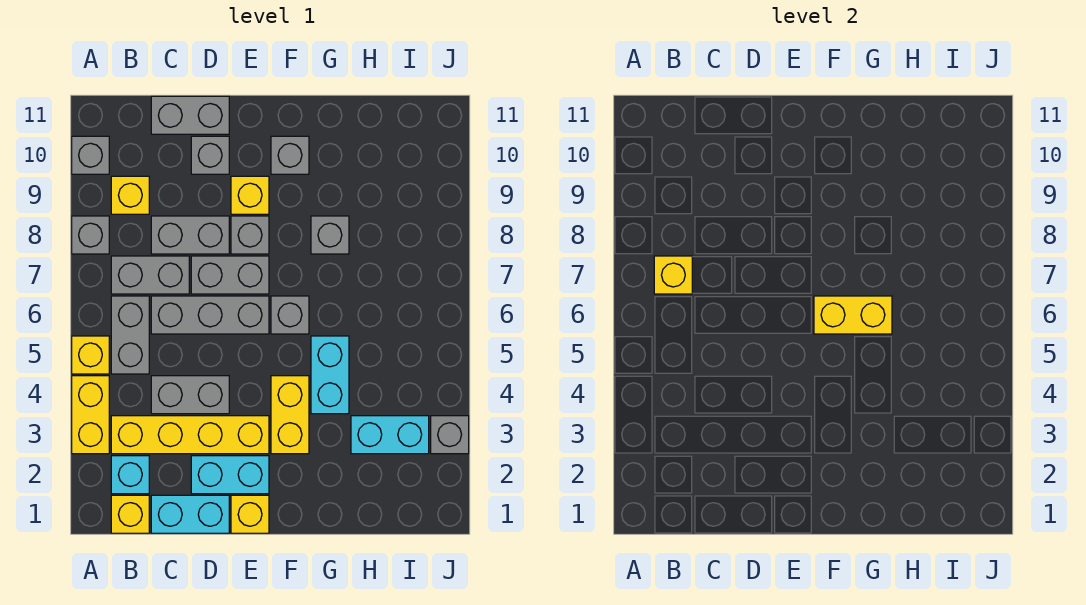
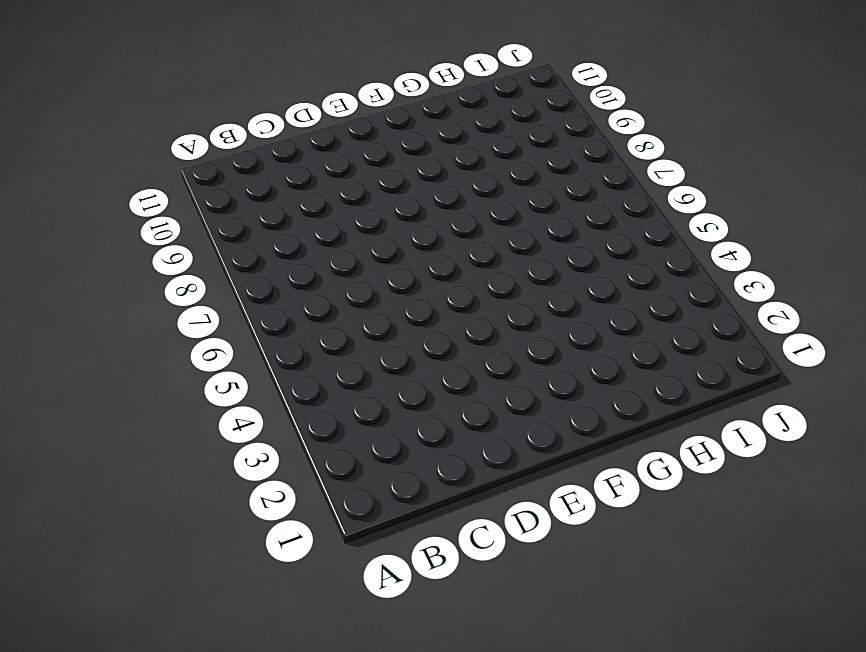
none -> yellow 1x2 brick [72,376,109,454]
none -> yellow 1x1 brick [72,336,109,374]
none -> grey 1x1 brick [72,216,109,254]
none -> grey 1x1 brick [72,136,109,174]

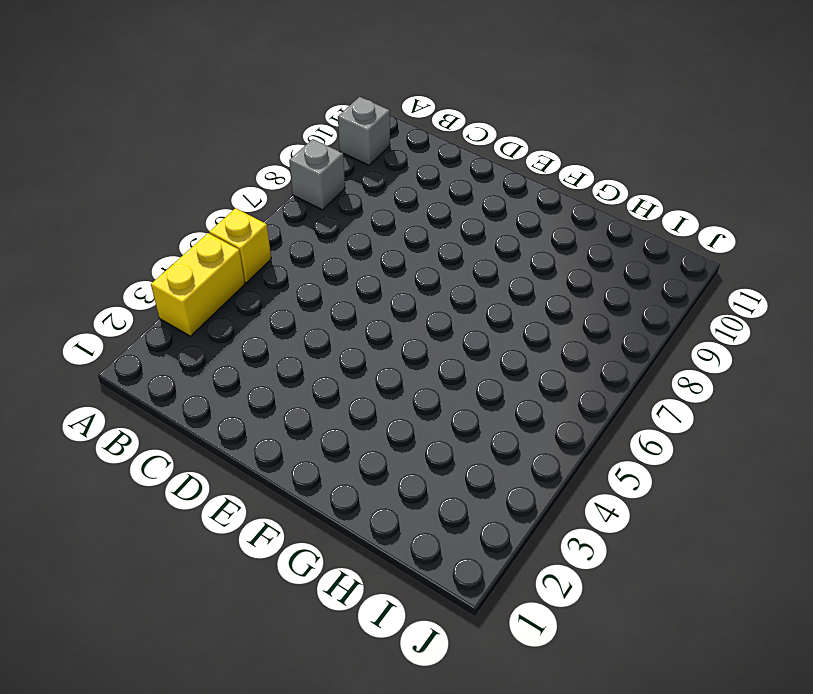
none -> yellow 1x1 brick [111,495,149,533]
none -> cyan 1x1 brick [111,456,149,494]
none -> yellow 1x4 brick [111,416,269,454]
none -> grey 1x2 brick [111,296,149,374]

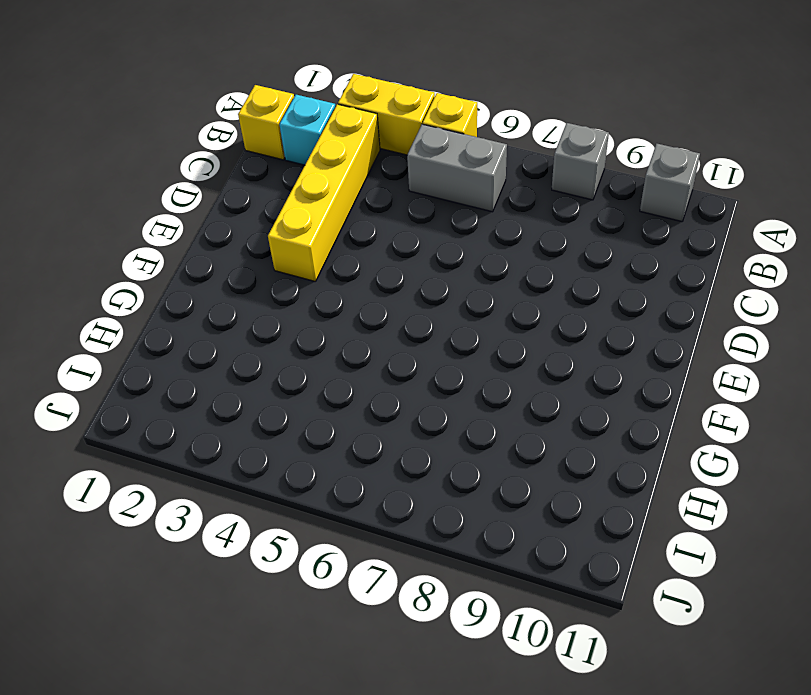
none -> grey 1x2 brick [111,256,189,294]
none -> yellow 1x1 brick [111,176,149,214]
none -> cyan 1x2 brick [151,495,229,533]
none -> grey 1x2 brick [151,376,229,414]

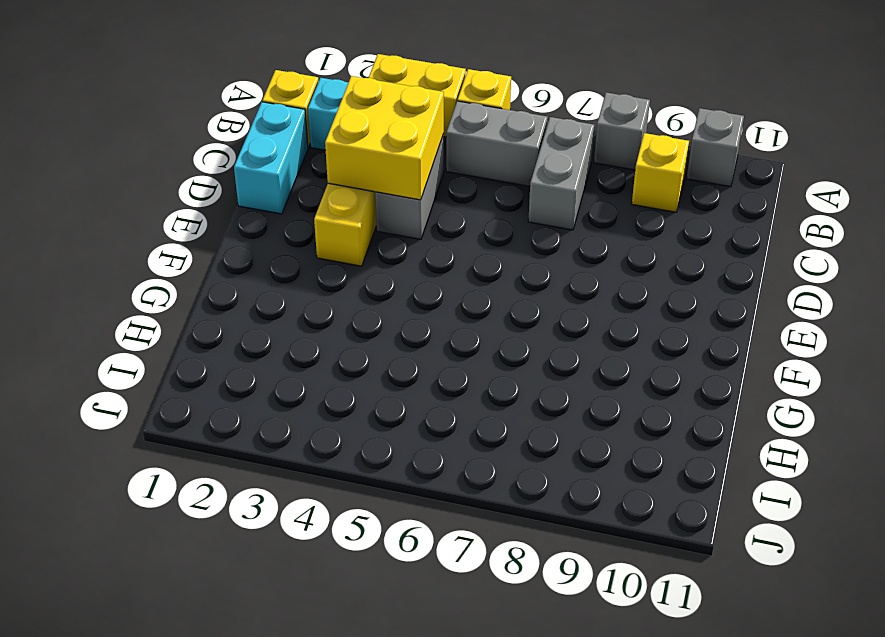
yellow 2x2 brick [325,76,444,200] -> none
none -> grey 1x3 brick [151,296,269,334]
none -> grey 1x2 brick [151,216,229,254]
none -> grey 1x2 brick [151,96,229,134]
none -> cyan 1x2 brick [191,456,269,494]

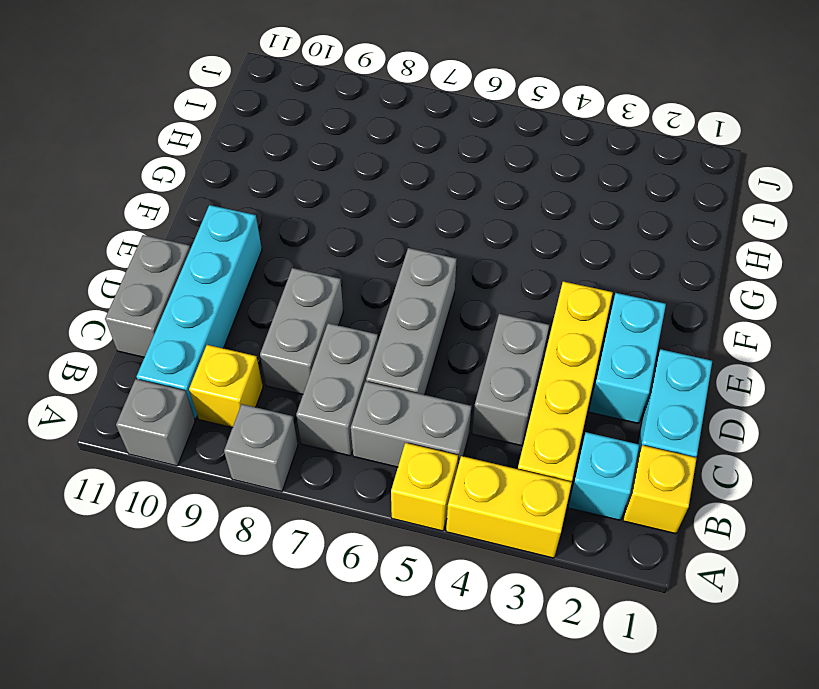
cyan 1x4 brick [137,205,262,419] -> grey 1x1 brick [191,136,229,174]
none -> grey 1x2 brick [191,256,269,294]
none -> yellow 1x1 brick [231,495,269,533]
none -> grey 1x1 brick [231,216,269,254]
none -> yellow 1x1 brick [231,176,269,214]

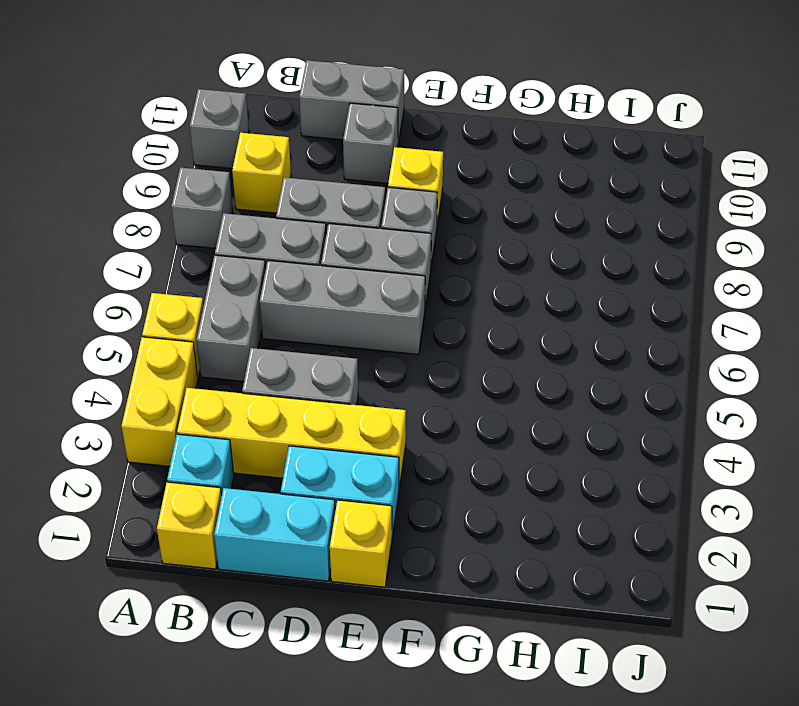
none -> yellow 1x2 brick [271,376,309,454]
none -> grey 1x1 brick [271,296,309,334]
none -> grey 1x1 brick [271,136,309,174]
none -> cyan 1x2 brick [311,336,349,414]

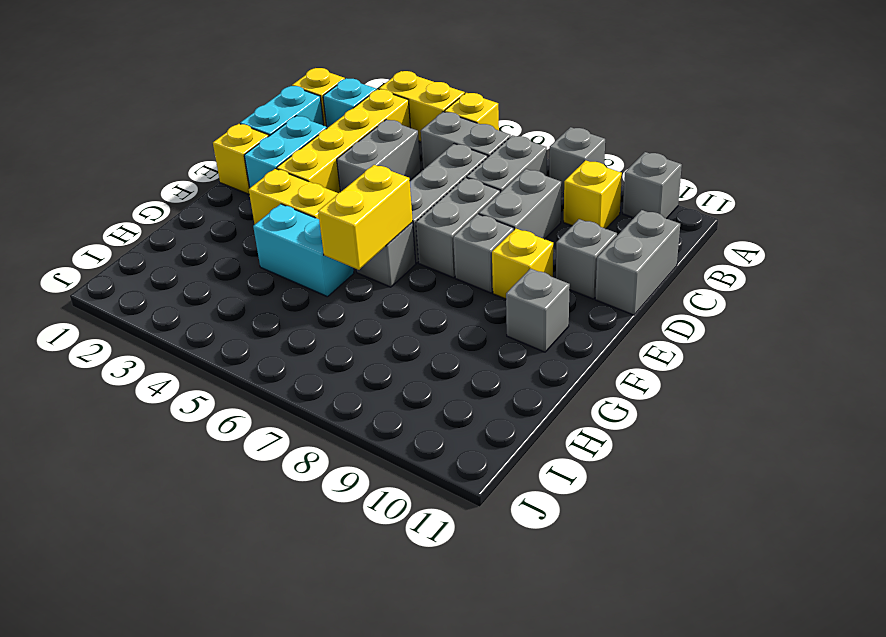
none -> grey 1x1 brick [311,216,349,254]
none -> cyan 1x2 brick [351,416,429,454]
none -> grey 1x1 brick [431,416,469,454]
none -> yellow 1x1 brick [654,256,692,294]

